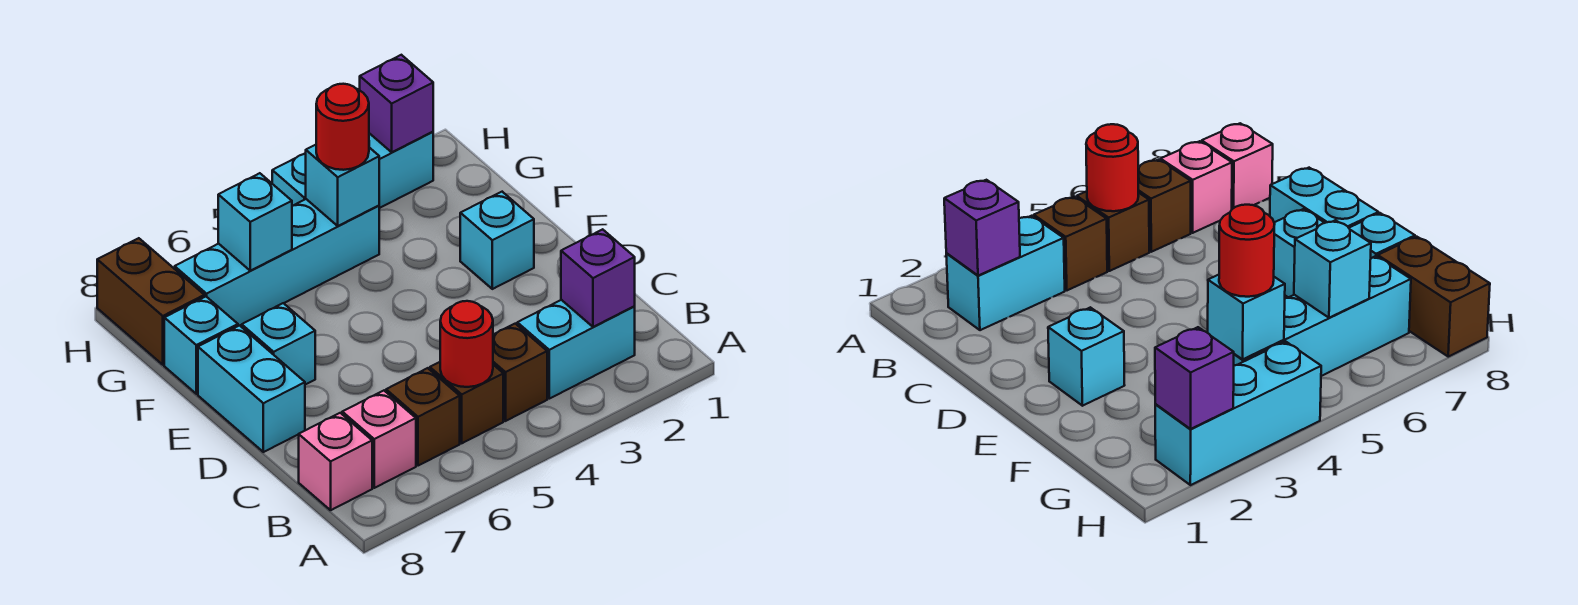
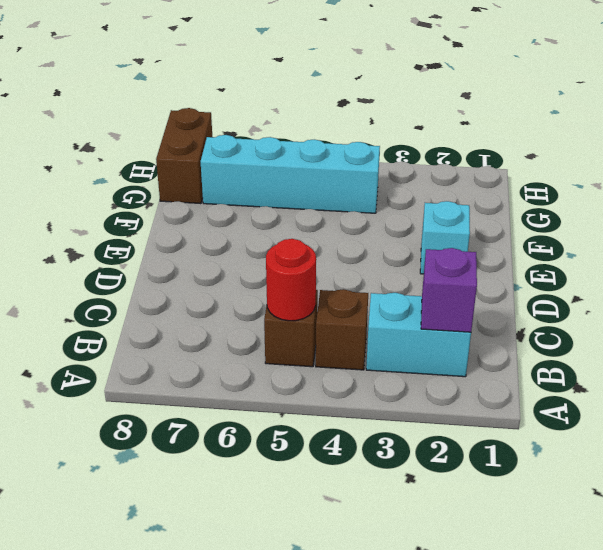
none -> brown 1x1 brick [386,368,460,466]
none -> pink 1x1 brick [342,391,416,488]
none -> pink 1x1 brick [299,413,372,510]

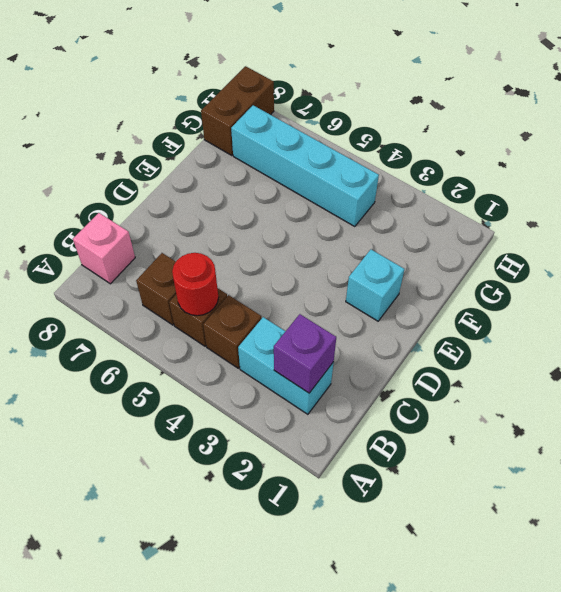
none -> pink 1x1 brick [342,391,416,488]
none -> cyan 1x2 brick [198,326,305,452]
none -> cyan 1x1 brick [242,303,315,385]

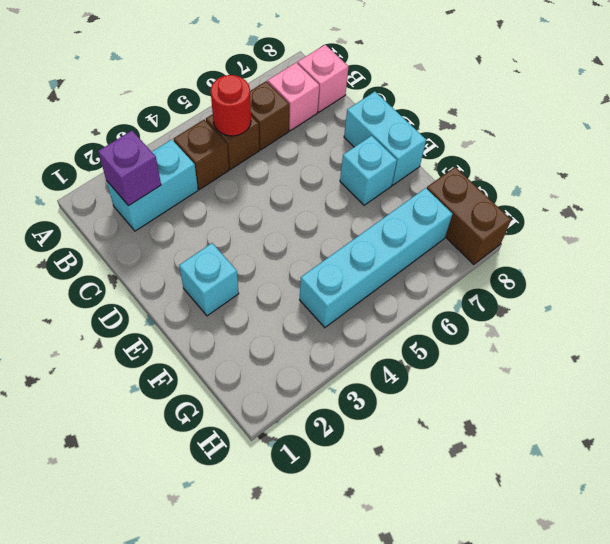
none -> cyan 1x1 brick [164,296,238,394]
none -> cyan 1x3 brick [272,132,433,208]
none -> cyan 1x1 brick [306,145,379,226]

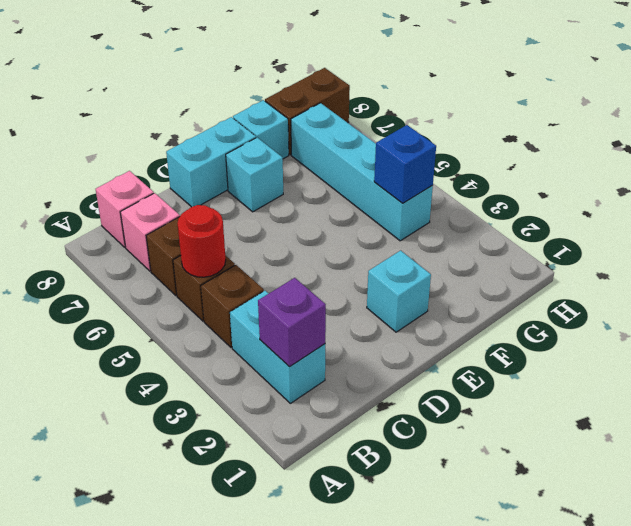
blue 1x1 brick [374,125,436,203] -> cyan 1x1 brick [306,145,379,226]
none -> cyan 1x3 brick [272,132,433,208]
none -> cyan 1x1 brick [218,173,292,271]
none -> purple 1x1 brick [360,55,433,152]

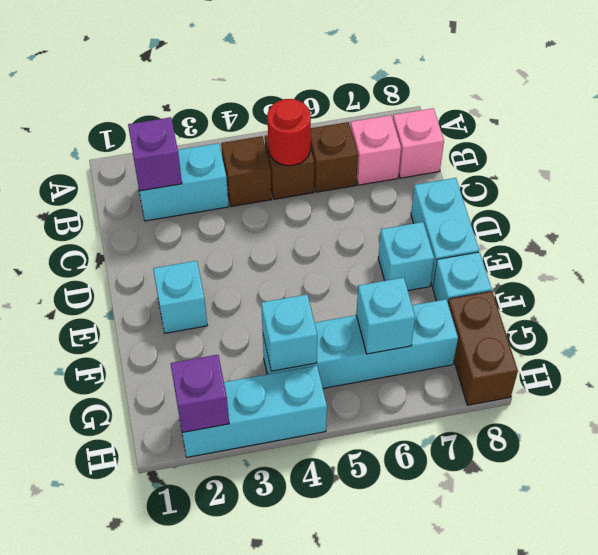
none -> red 1x1 round brick [316,84,369,170]

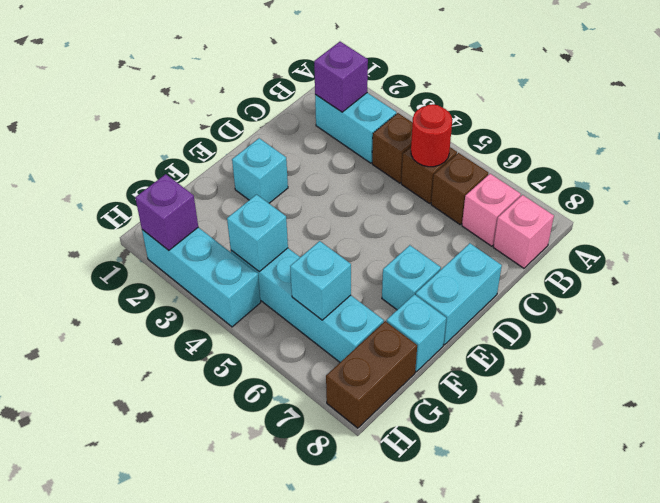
none -> red 1x1 round brick [316,84,369,170]

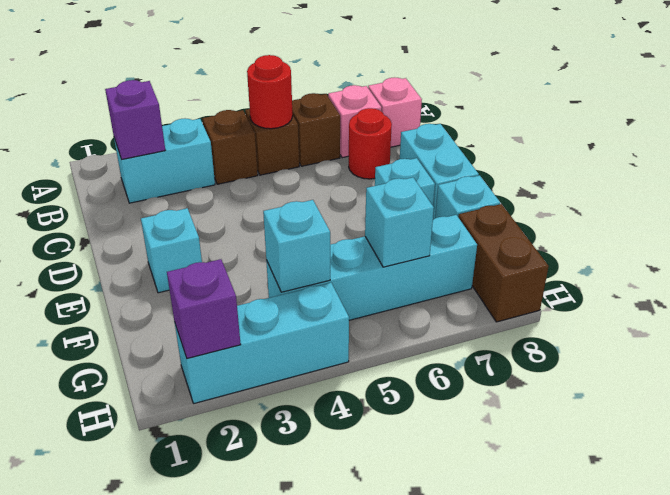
red 1x1 round brick [349,108,392,179] -> red 1x1 round brick moved to [316,84,369,170]

